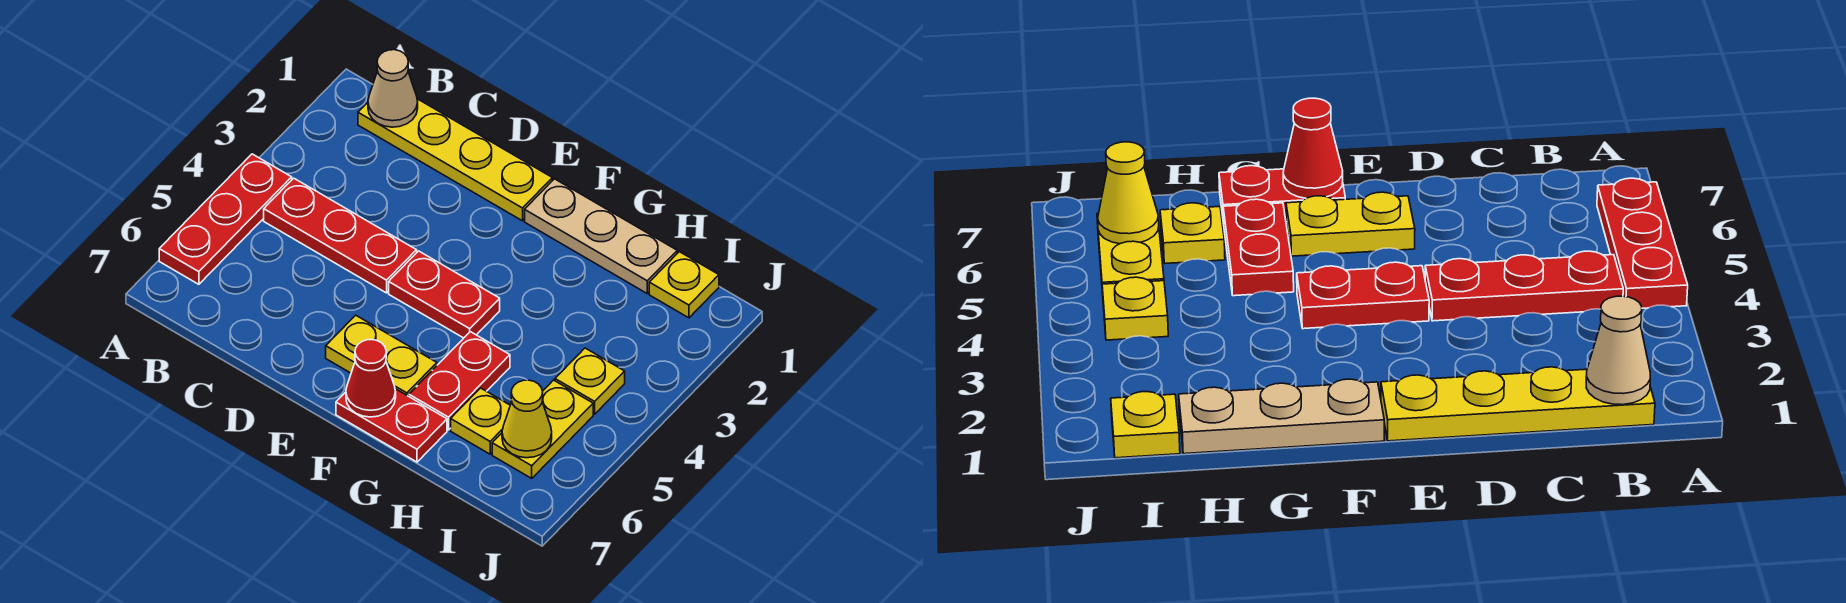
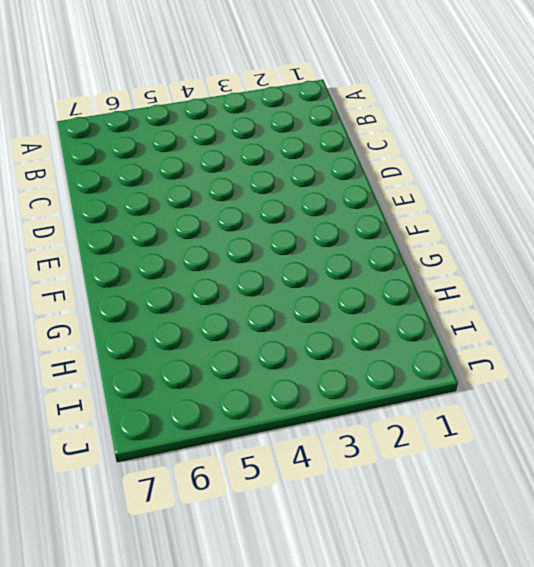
none -> red 1x3 plate [159,154,292,284]
none -> yellow 1x4 plate [358,99,552,221]
none -> red 1x3 plate [264,178,417,293]

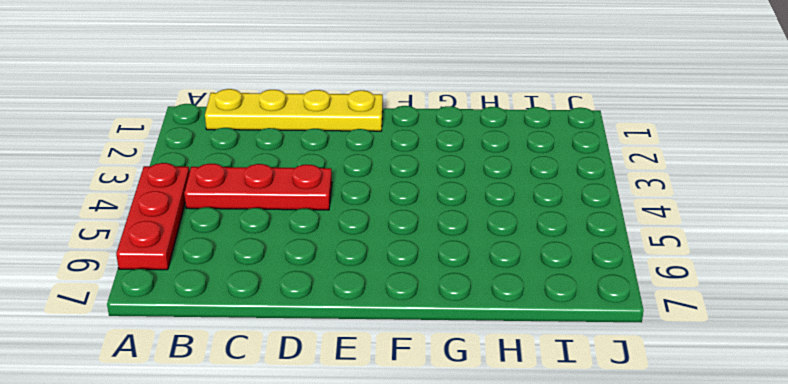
none -> red 1x2 plate [389,251,500,338]
none -> yellow 1x2 plate [326,315,437,396]
none -> tan 1x3 plate [525,179,677,293]

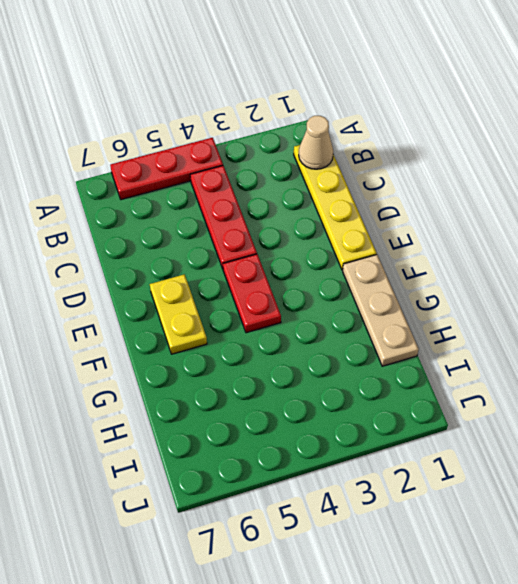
none -> red 1x2 plate [336,389,447,462]
none -> red 1x2 plate [409,332,510,430]
none -> yellow 1x1 plate [451,388,510,454]

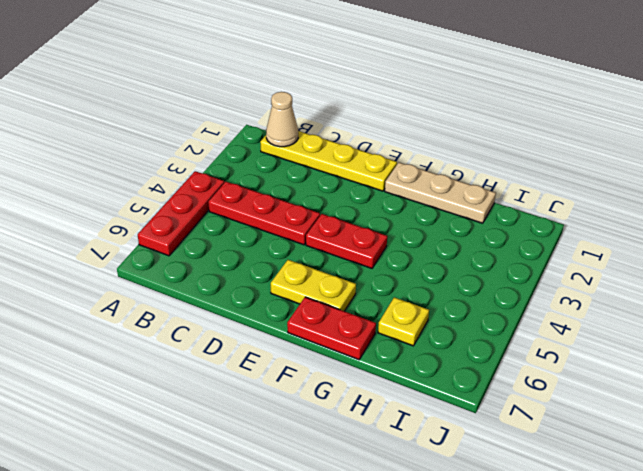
none -> red 1x2 plate [409,332,510,430]
none -> yellow 1x1 plate [649,252,719,318]
none -> yellow 1x1 plate [555,348,625,414]

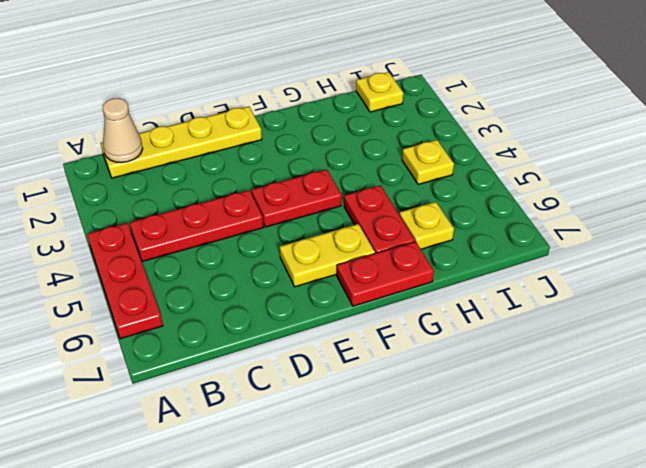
none -> tan 1x3 plate [525,179,677,293]
none -> yellow 1x2 plate [492,380,593,478]
none -> red 1x1 cone [346,340,396,417]

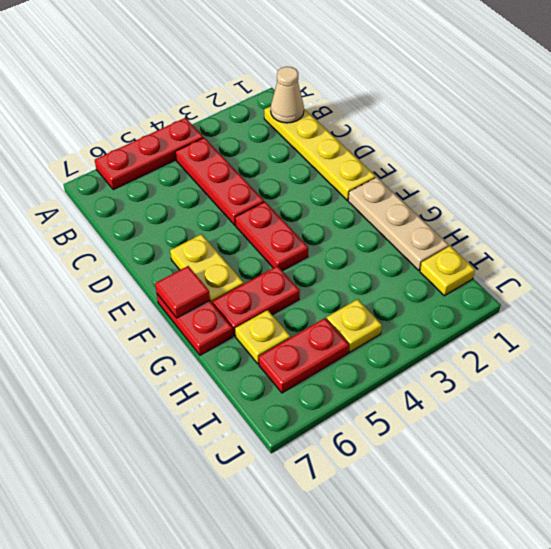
red 1x1 tile [155,266,210,318] -> red 1x1 cone [346,340,396,417]
red 1x2 plate [259,318,349,393] -> yellow 1x2 plate [492,380,593,478]
none -> yellow 1x1 cone [502,380,552,458]

